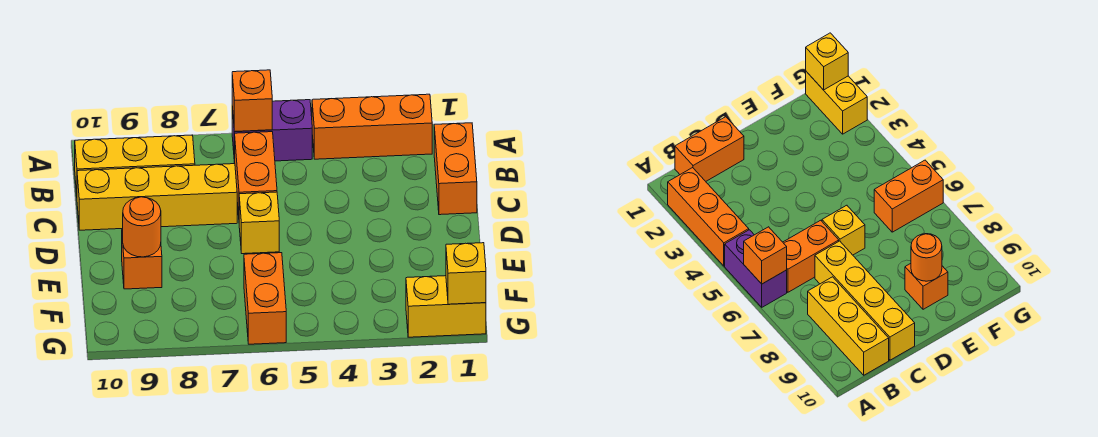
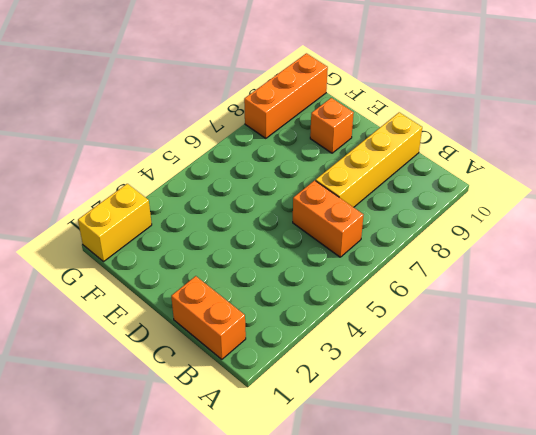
orange 1x3 brick [244,53,328,138] -> orange 1x3 brick moved to [312,94,432,159]
none -> purple 1x2 brick [232,100,312,163]
none -> yellow 1x3 brick [75,135,195,194]
none -> yellow 1x1 brick [239,192,279,254]

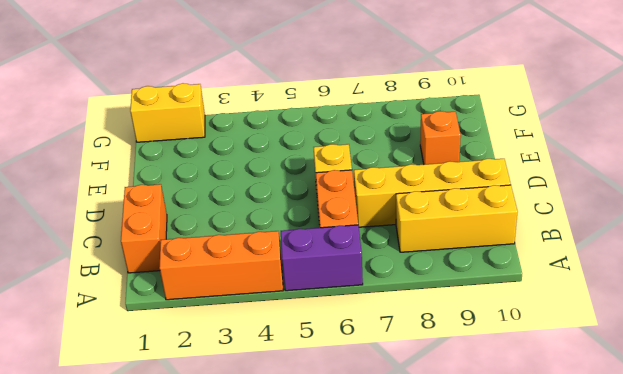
none -> orange 1x2 brick [244,253,286,344]
none -> orange 1x1 brick [232,70,272,132]
none -> orange 1x1 round brick [123,197,161,257]

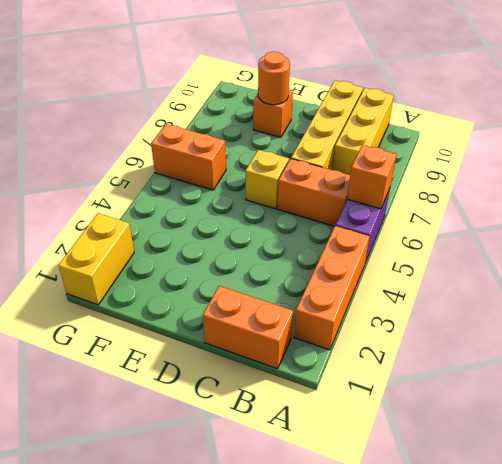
none -> yellow 1x1 brick [446,243,486,304]

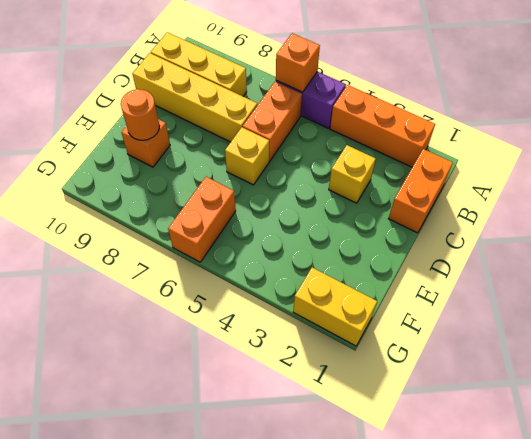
yellow 1x1 brick [329,145,376,203] -> yellow 1x1 brick moved to [446,243,486,304]

